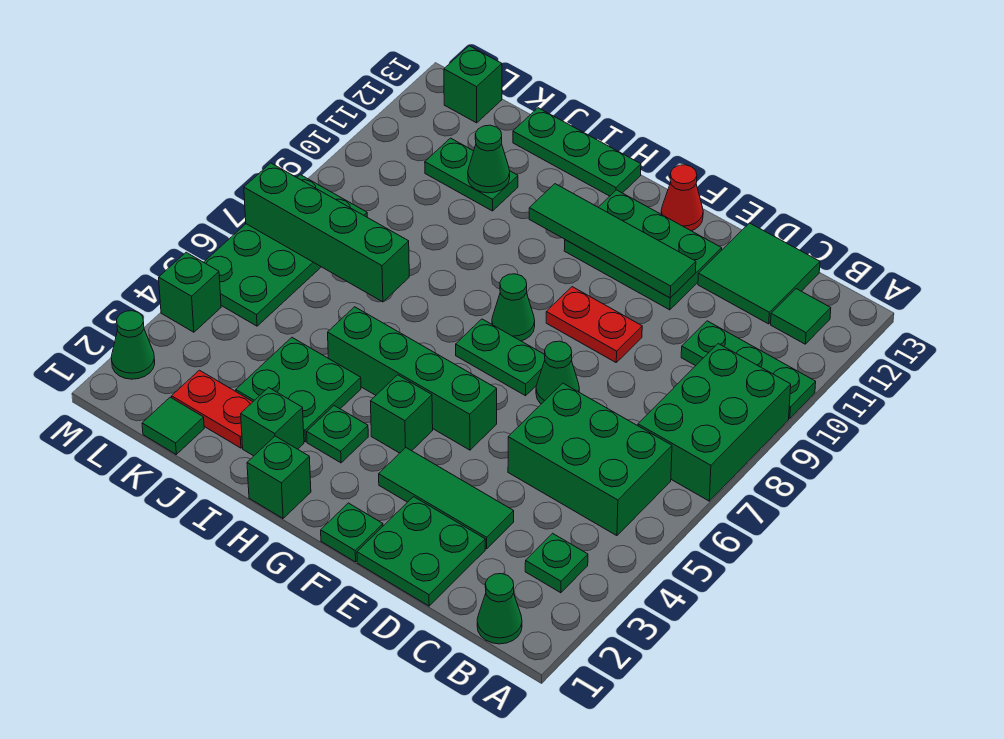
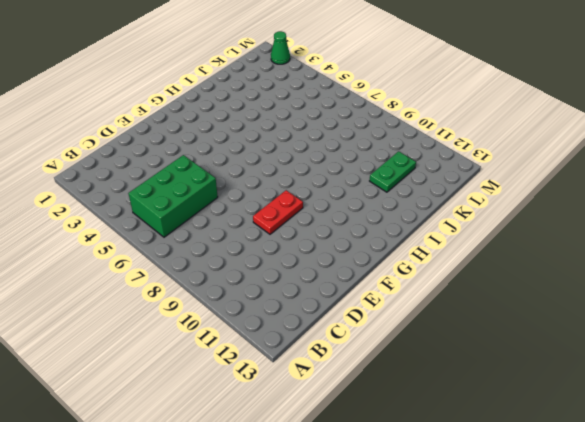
none -> green 2x3 brick [638,344,791,501]
none -> green 1x3 plate [681,321,816,419]
none -> green 1x1 cone [477,574,522,644]
none -> green 1x1 plate [525,533,588,593]

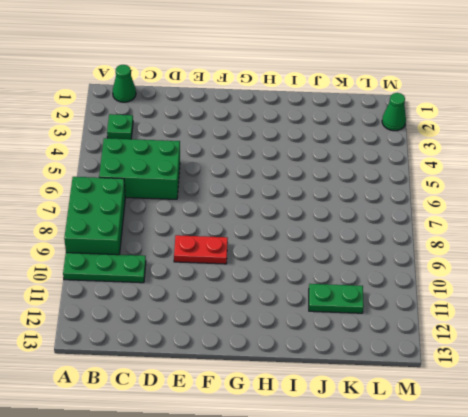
none -> green 1x1 tile [771,289,831,344]
none -> green 2x2 tile [698,223,820,324]
none -> green 2x2 plate [357,497,485,606]
none -> green 1x3 tile [379,448,514,549]

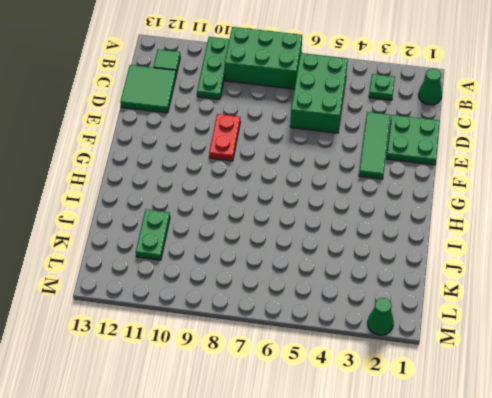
none -> green 1x1 cone [536,341,579,404]
none -> green 2x3 plate [564,190,722,310]
none -> green 1x1 plate [321,503,383,562]
none -> green 1x4 brick [328,307,497,450]

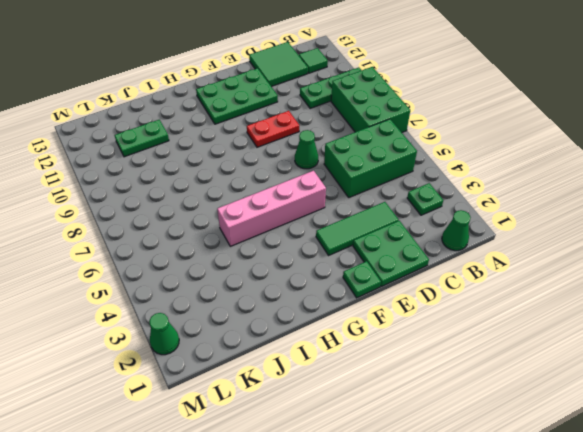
pink 1x4 brick [217,171,326,246] -> green 1x4 brick [328,307,497,450]
none -> green 1x2 plate [456,319,545,396]
none -> red 1x1 cone [661,165,703,231]
none -> green 1x1 brick [371,375,433,453]
none -> green 1x1 cone [492,274,535,341]

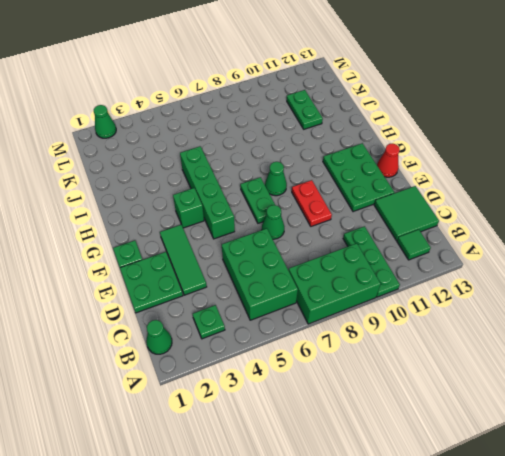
none -> green 1x1 brick [247,436,311,518]
none -> green 1x1 plate [307,406,368,463]
none -> green 1x3 plate [513,108,641,196]
none -> green 1x1 brick [241,388,304,456]

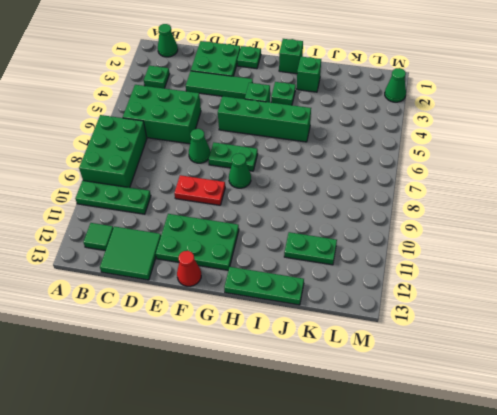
none -> green 2x2 plate [236,338,361,442]
none -> red 1x2 plate [172,370,253,448]
none -> green 1x1 tile [142,397,204,454]
none -> green 2x4 plate [204,175,367,326]

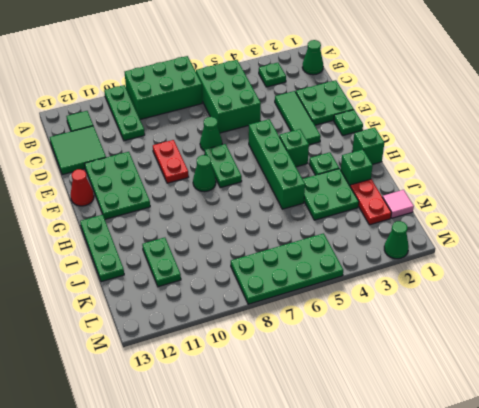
pink 1x1 tile [383,190,414,218] -> green 1x1 tile [142,397,204,454]
none -> green 1x1 brick [444,46,502,123]
none -> green 1x1 brick [159,252,221,332]
none -> green 1x4 tile [529,184,696,298]
none -> green 1x4 brick [244,163,409,302]

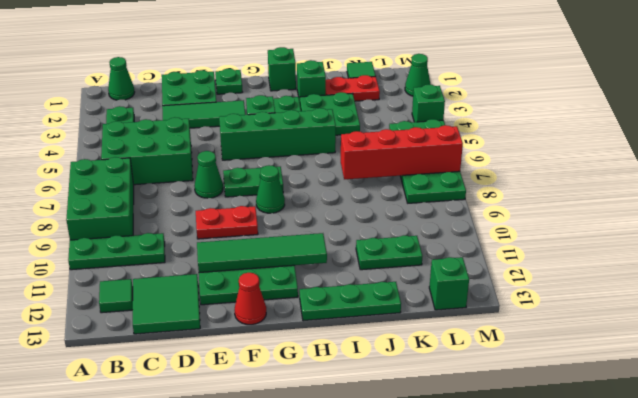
red 1x4 brick [341,125,463,179] -> green 1x4 brick [244,163,409,302]
none -> green 1x1 cone [468,125,510,193]

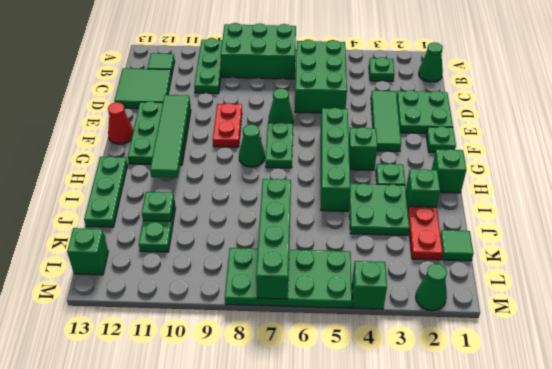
green 1x1 plate [142,192,174,221] -> green 1x1 cone [468,125,510,193]

